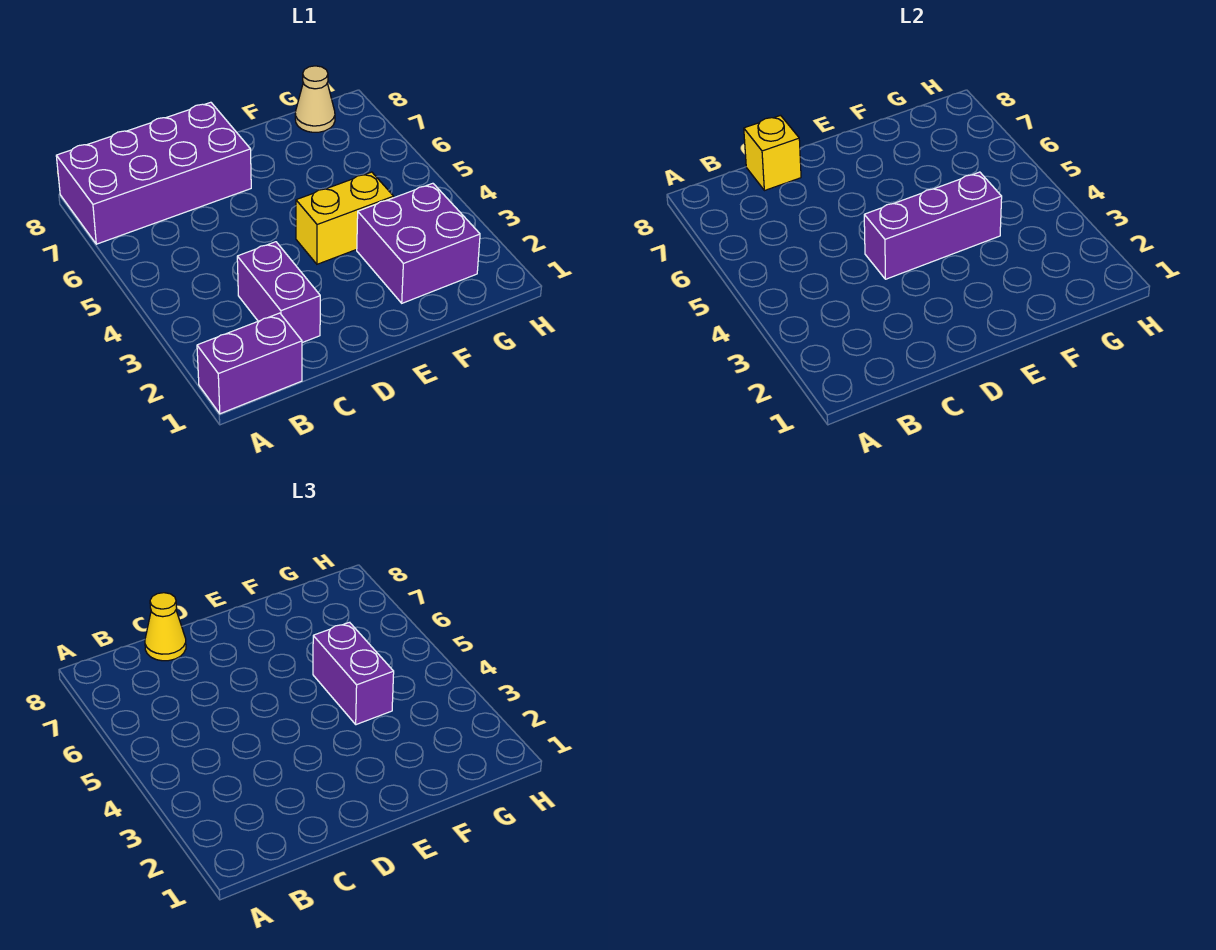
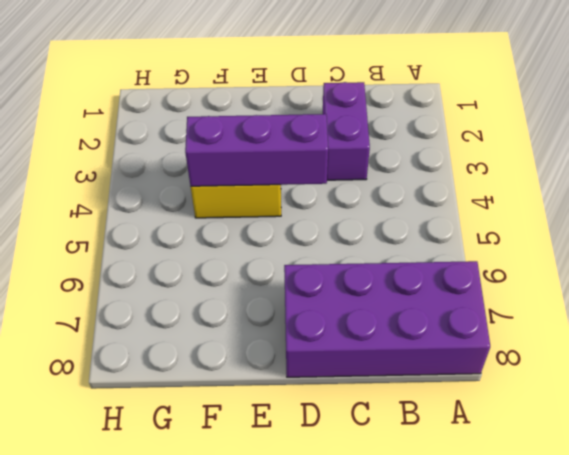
none -> purple 1x2 brick [197,313,302,414]
none -> purple 2x2 brick [357,183,480,303]

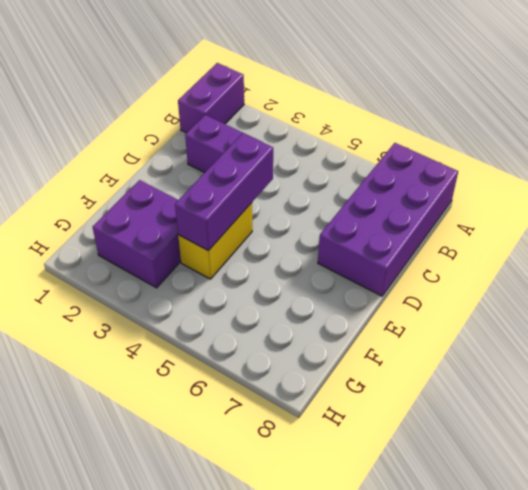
none -> tan 1x1 cone [295,66,335,132]
none -> yellow 1x1 brick [744,115,801,191]

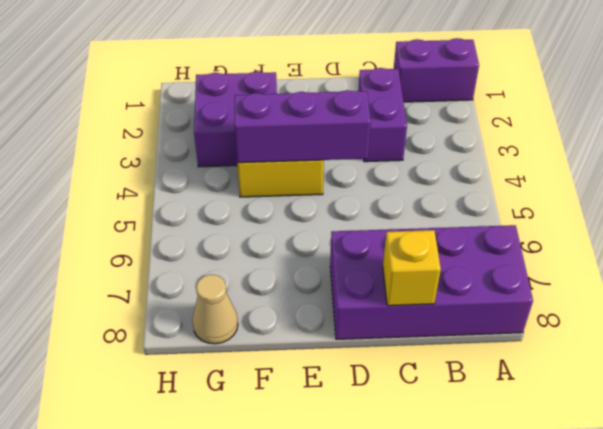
none -> yellow 1x1 cone [145,593,186,661]
none -> purple 1x2 brick [313,622,394,725]

